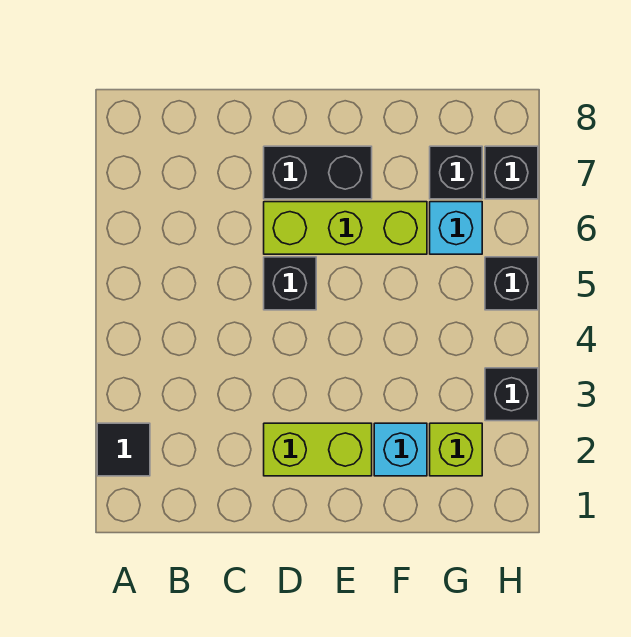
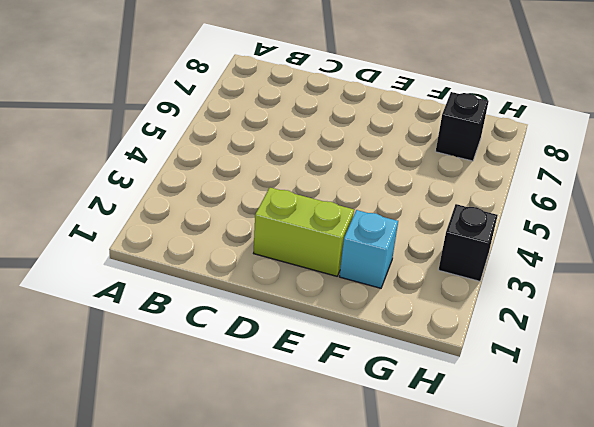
none -> black 1x1 tile [97,423,150,476]
none -> black 1x1 brick [264,257,316,310]
none -> lime 1x3 brick [264,202,427,254]

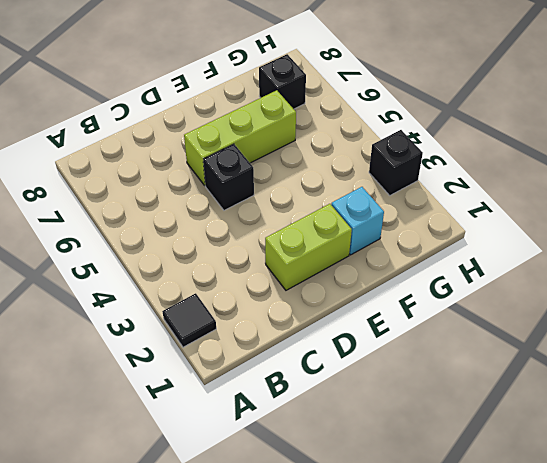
none -> black 1x2 brick [264,146,372,199]
none -> lime 1x1 brick [430,423,482,476]
none -> cyan 1x1 brick [430,202,482,254]

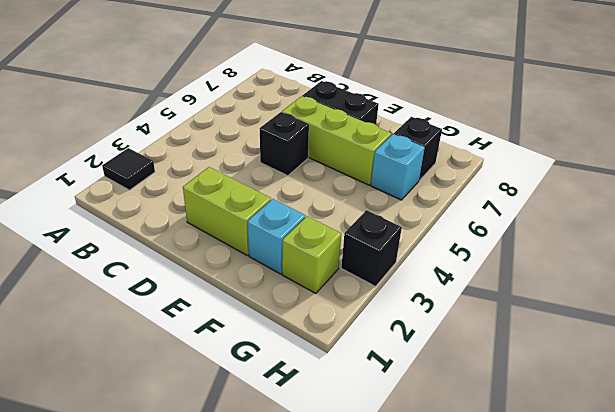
none -> black 1x1 brick [485,257,538,310]
none -> black 1x1 brick [485,146,538,199]

